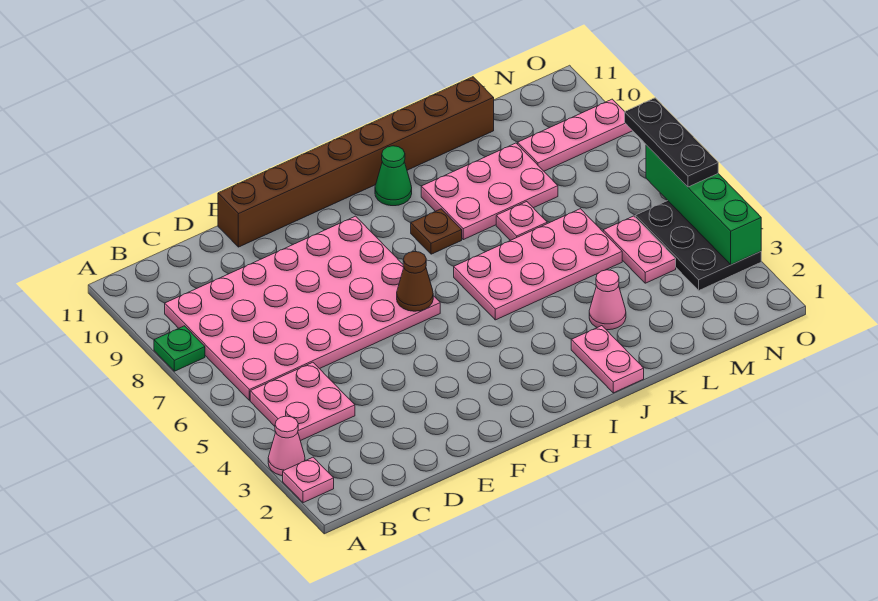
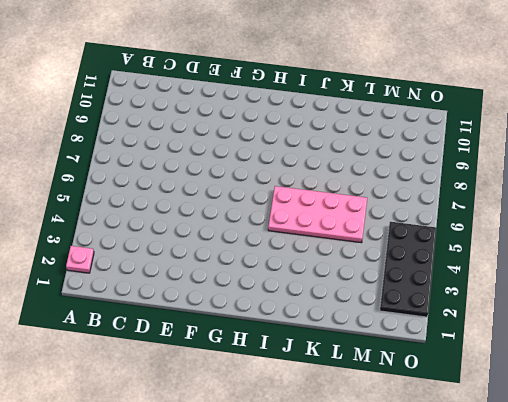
black 2x4 plate [380,222,436,317] -> black 2x3 plate [635,201,761,290]
none -> pink 1x1 cone [268,416,305,476]
none -> green 1x1 plate [154,326,205,371]
none -> pink 2x2 plate [250,362,355,441]

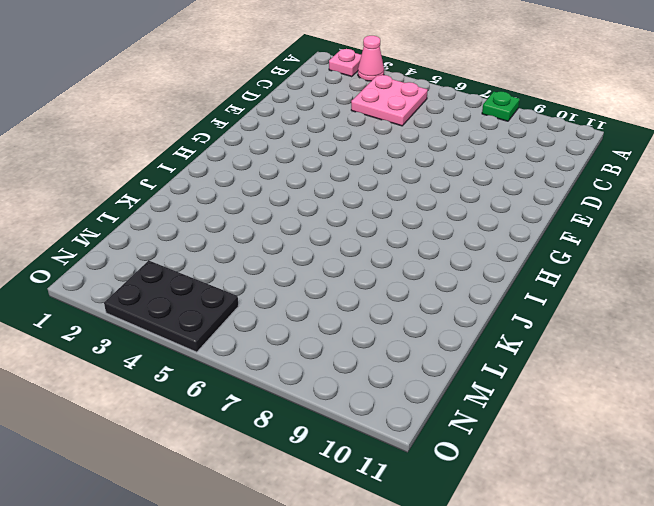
none -> pink 4x6 plate [165,216,440,400]
none -> brown 1x8 brick [218,77,494,247]
none -> pink 2x4 plate [454,209,622,320]

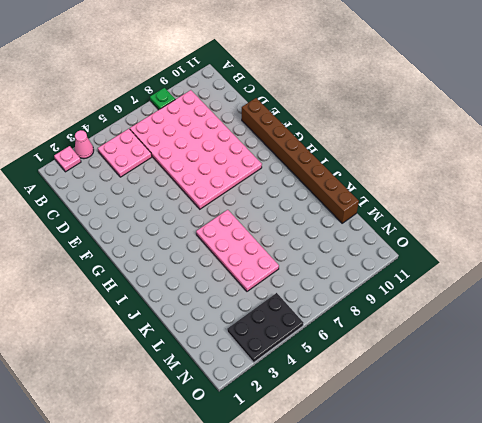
none -> brown 1x1 plate [411,209,462,254]
none -> green 1x1 cone [375,146,412,206]
none -> pink 1x2 plate [571,326,644,393]

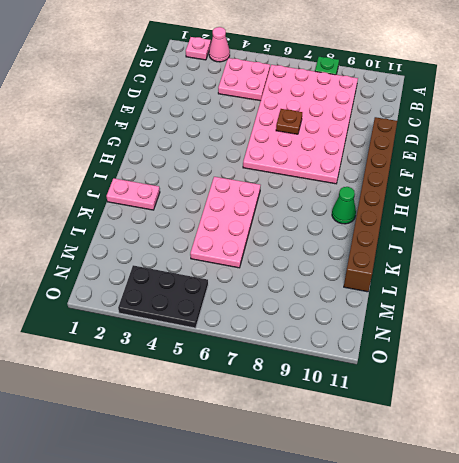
brown 1x1 plate [276,109,302,134] -> brown 1x1 plate moved to [411,209,462,254]
none -> pink 2x3 plate [421,143,558,240]
none -> pink 1x1 cone [589,270,626,330]
none -> pink 1x1 plate [496,202,547,240]

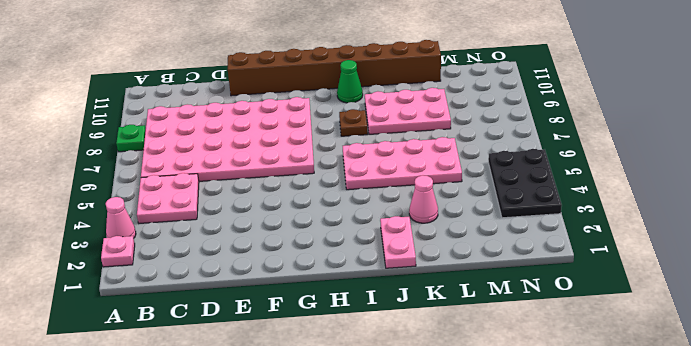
none -> pink 1x1 plate [496,202,547,240]
none -> pink 1x2 plate [603,216,676,283]
none -> pink 1x3 plate [518,99,632,171]

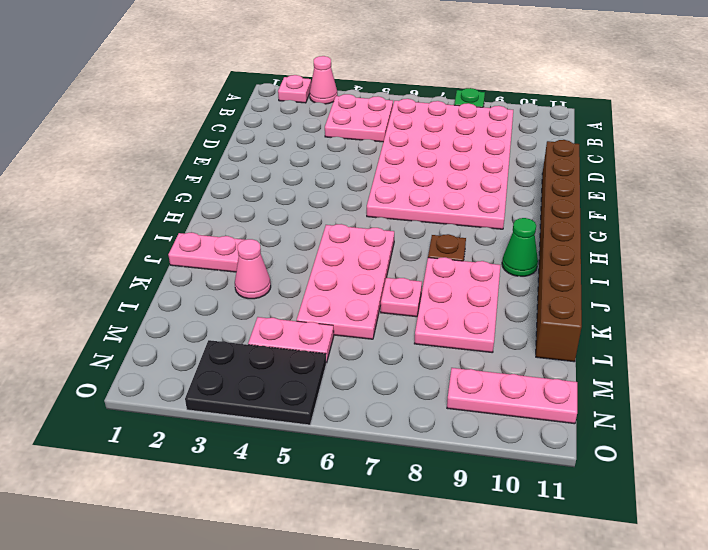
pink 1x3 plate [447,368,577,424] -> pink 1x3 plate turned to [518,99,632,171]
none -> brown 1x1 cone [397,251,433,311]
none -> green 1x4 brick [646,145,761,265]
none -> black 1x3 plate [625,98,718,187]

